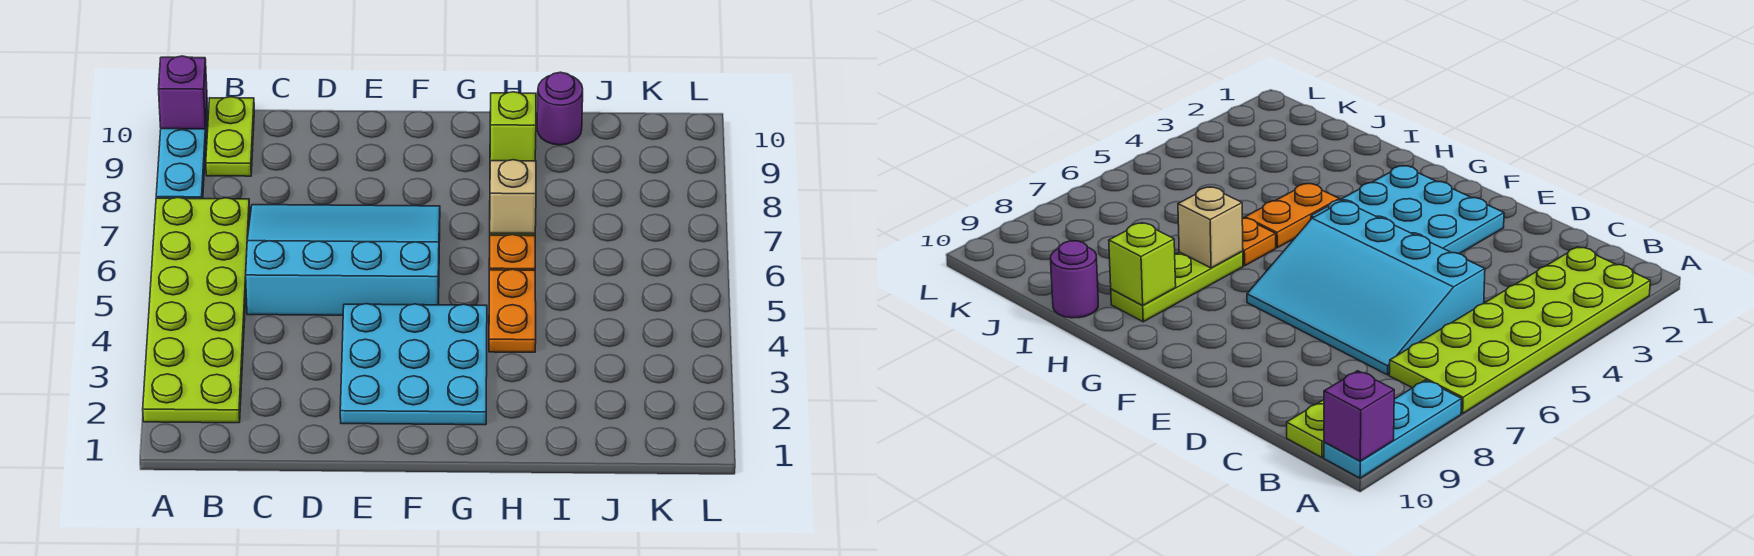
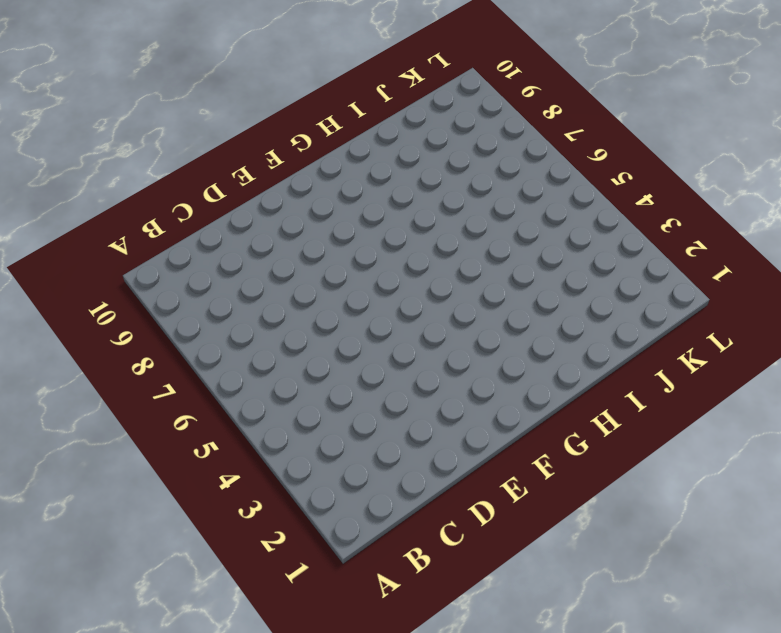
none -> lime 2x6 plate [143,197,250,423]
none -> cyan 1x3 plate [156,105,208,199]
none -> lime 1x2 plate [206,97,254,176]

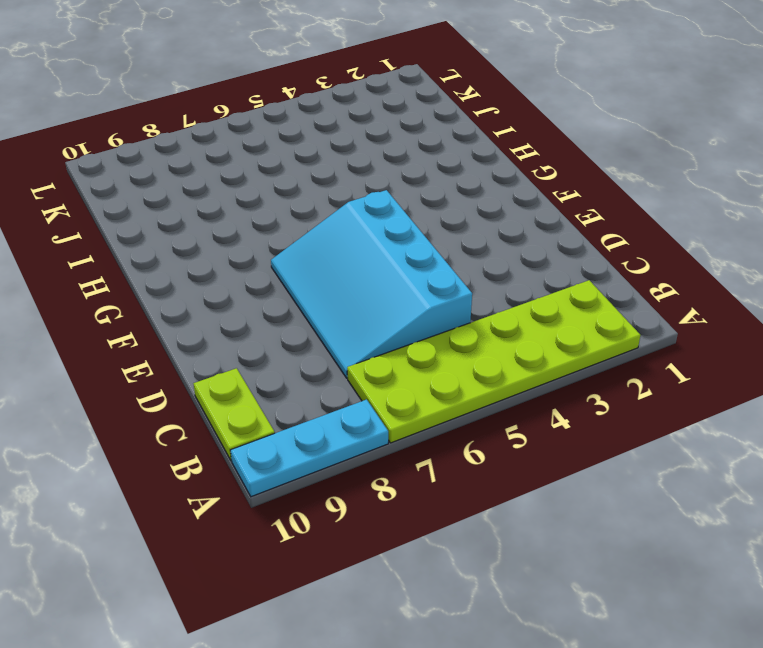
lime 1x2 plate [194,368,275,461] -> lime 1x2 plate turned to [206,97,254,176]
none -> cyan 3x3 plate [340,304,487,425]
none -> orange 1x2 plate [489,269,536,352]
none -> orange 1x1 plate [489,234,535,270]

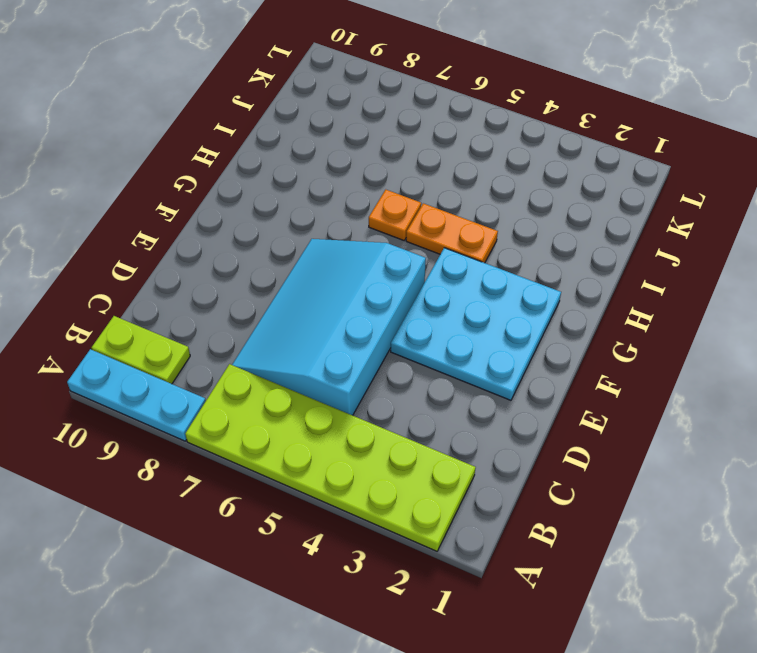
none -> lime 1x3 plate [1111,251,1243,322]
none -> purple 1x1 round brick [537,72,583,145]
none -> purple 1x1 brick [159,56,207,129]

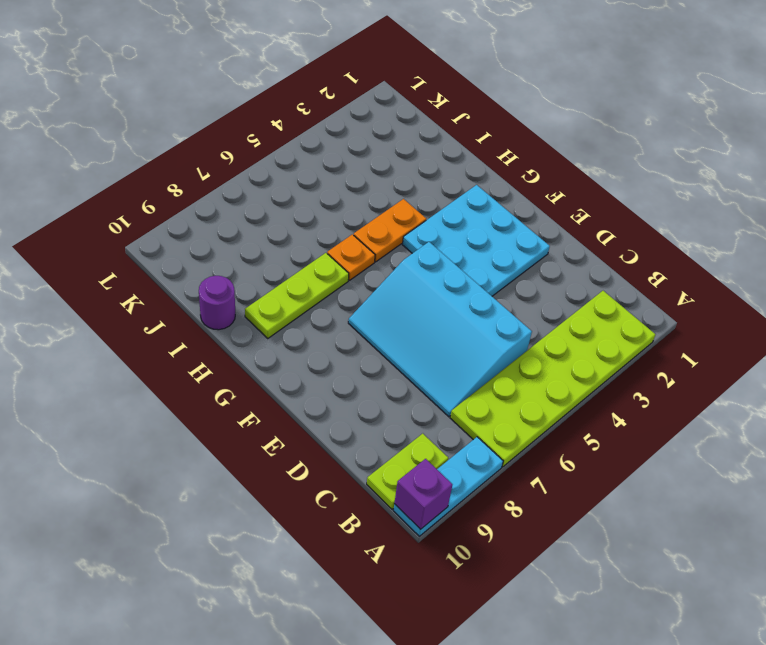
none -> tan 1x1 brick [490,160,536,234]
none -> lime 1x1 brick [490,92,536,161]

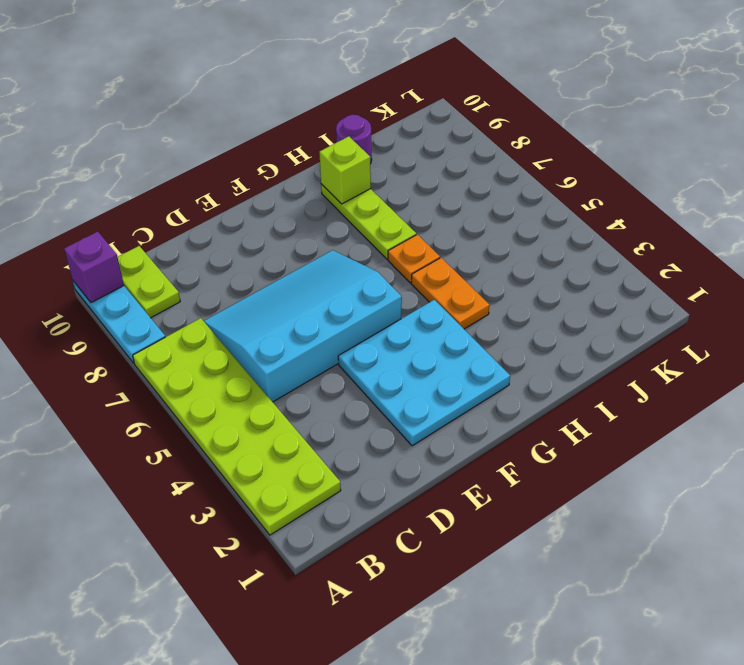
none -> tan 1x1 brick [490,160,536,234]

